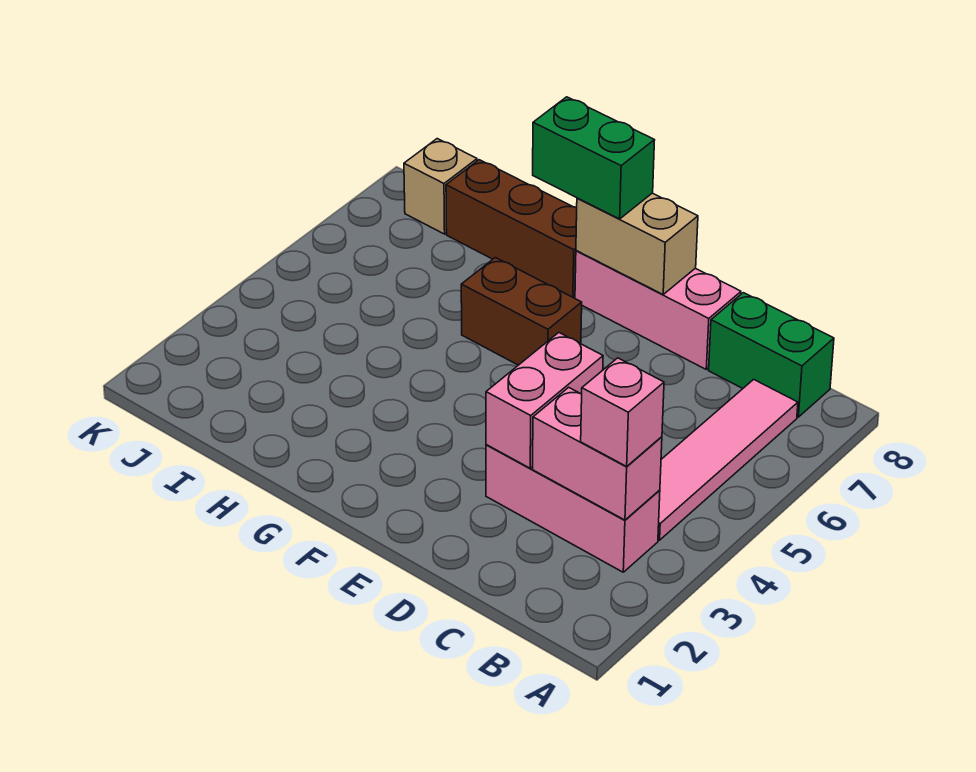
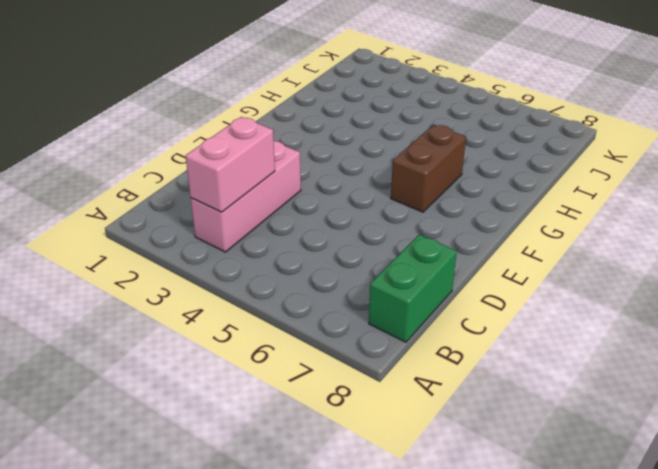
none -> pink 1x4 tile [658,379,798,540]
none -> pink 1x3 brick [575,251,741,369]
none -> brown 1x3 brick [446,160,577,298]

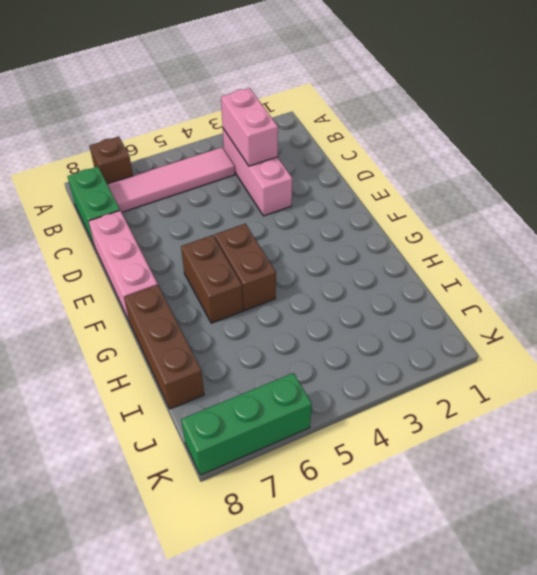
brown 1x1 brick [90,137,133,184] -> none
brown 1x2 brick [214,224,276,310] -> none
green 1x3 brick [181,373,312,475] -> none
none -> tan 1x1 brick [404,139,477,234]
none -> pink 1x2 brick [486,333,603,468]
none -> tan 1x2 brick [576,193,698,294]

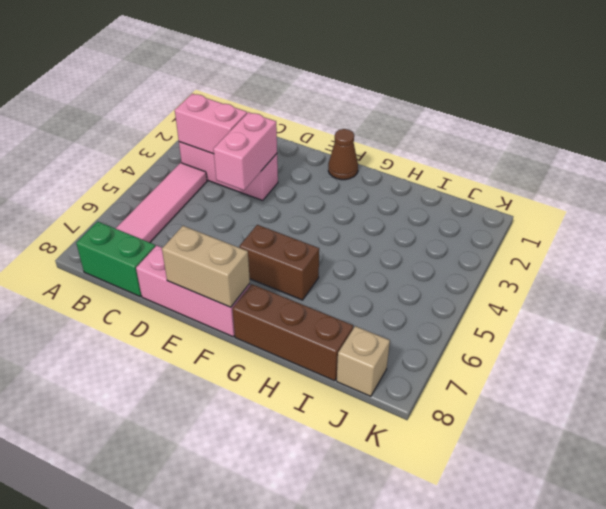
brown 1x1 cone [328,129,358,180] -> none
none -> pink 1x1 brick [581,358,664,466]
none -> green 1x2 brick [533,97,655,219]

